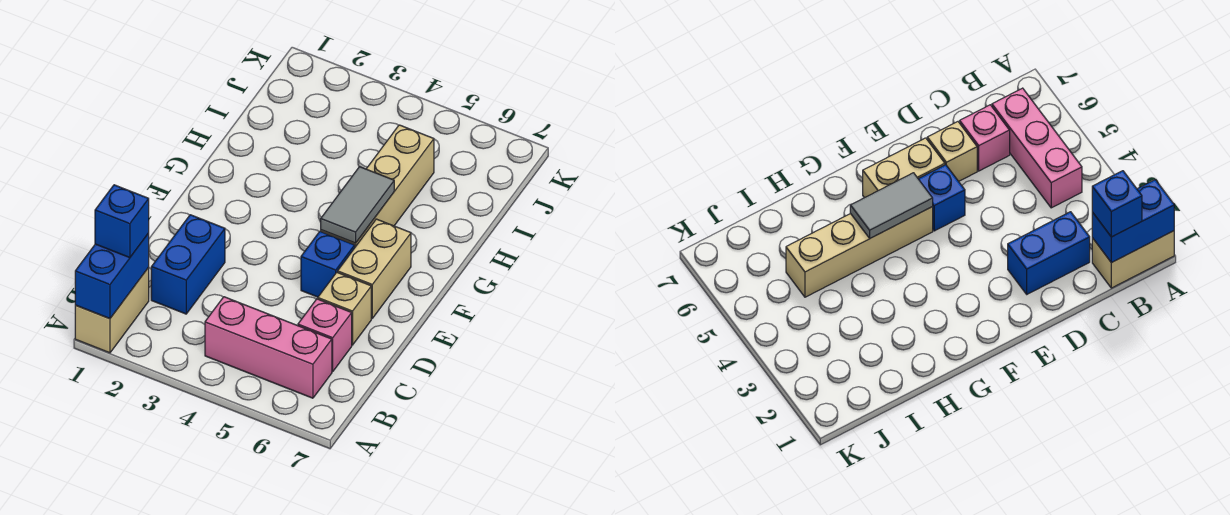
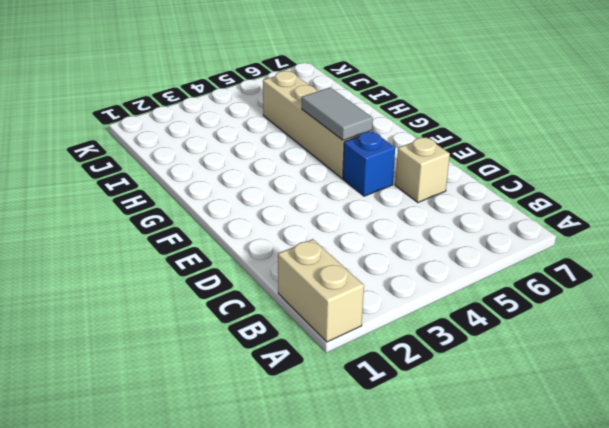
none -> pink 1x3 brick [205,297,332,398]
none -> blue 1x2 brick [151,215,225,314]

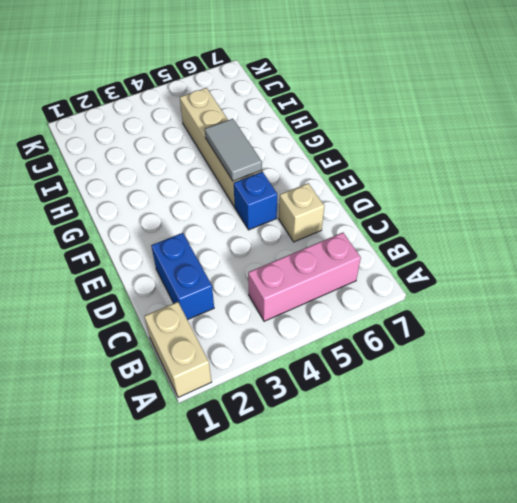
none -> pink 1x1 brick [298,299,352,372]
none -> tan 1x2 brick [338,219,411,318]

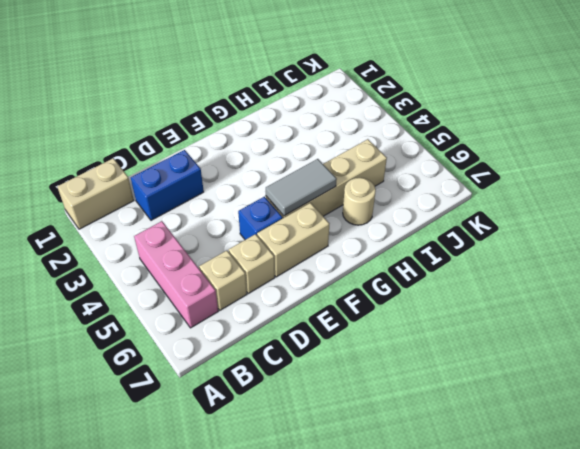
tan 1x1 brick [199,251,247,310] -> pink 1x1 brick [298,299,352,372]
tan 1x1 round brick [343,178,376,225] -> none
none -> blue 1x2 brick [75,233,149,319]
none -> blue 1x1 brick [95,185,149,258]

